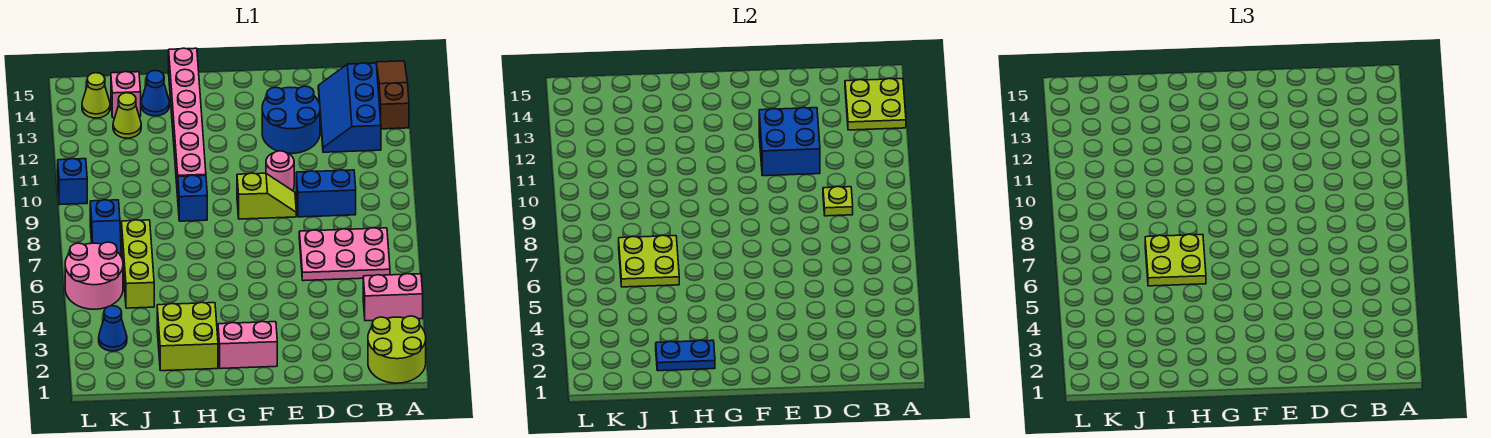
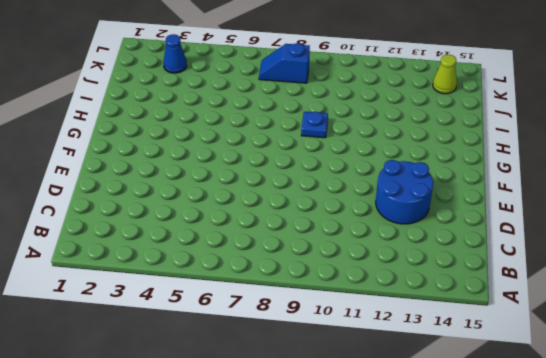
blue 1x1 plate [301,112,328,138] -> blue 1x1 brick [178,175,207,221]
none -> lime 2x2 round brick [368,316,426,383]
none -> pink 1x2 brick [363,274,423,321]
none -> brown 1x3 slope [376,61,409,129]

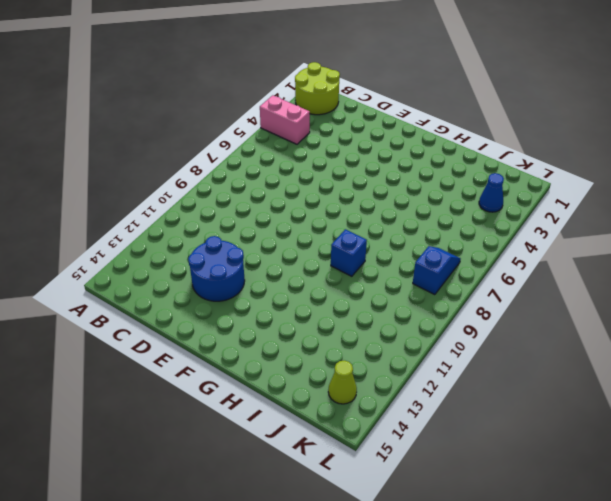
none -> brown 1x3 slope [376,61,409,129]
none -> pink 2x3 plate [299,228,390,281]
none -> blue 2x3 slope [318,63,381,152]

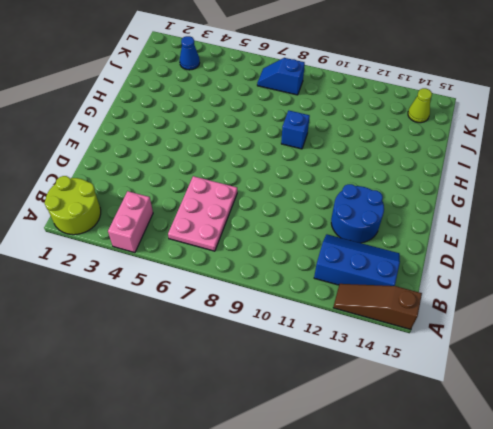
brown 1x3 slope [333,284,422,330] -> brown 1x3 slope turned to [376,61,409,129]
none -> blue 1x2 brick [296,170,356,217]
none -> lime 1x2 slope [237,173,296,219]
none -> pink 1x1 round brick [266,151,294,191]

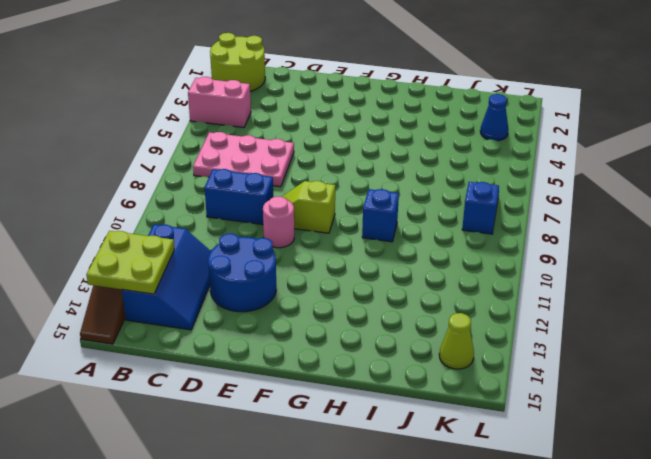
none -> pink 1x2 brick [218,321,277,369]
none -> lime 2x2 brick [157,302,218,371]
none -> pink 1x6 brick [169,48,206,197]

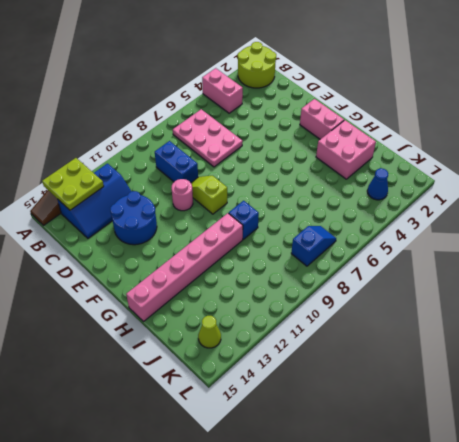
pink 2x2 brick [316,120,376,179] -> lime 2x2 brick [157,302,218,371]
none -> blue 1x1 cone [141,71,169,116]
none -> lime 1x3 brick [122,220,154,308]
none -> lime 1x1 cone [113,93,141,138]

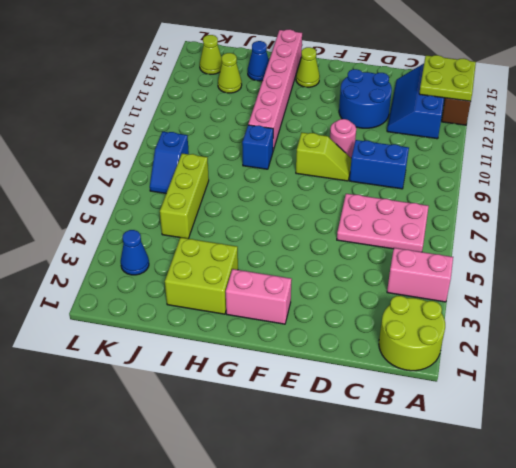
lime 1x1 cone [296,47,320,87] -> none
none -> pink 1x1 brick [111,72,141,118]
none -> pink 2x2 round brick [65,242,123,309]
none -> blue 1x1 brick [58,159,87,205]

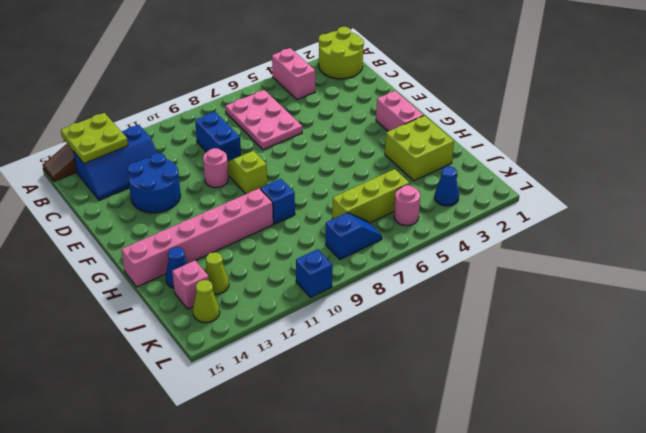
pink 1x1 round brick [394,185,420,226] -> pink 2x2 round brick [65,242,123,309]
none -> lime 1x1 plate [823,187,853,216]
none -> blue 2x2 brick [759,107,820,176]
none -> blue 1x2 plate [656,340,715,371]

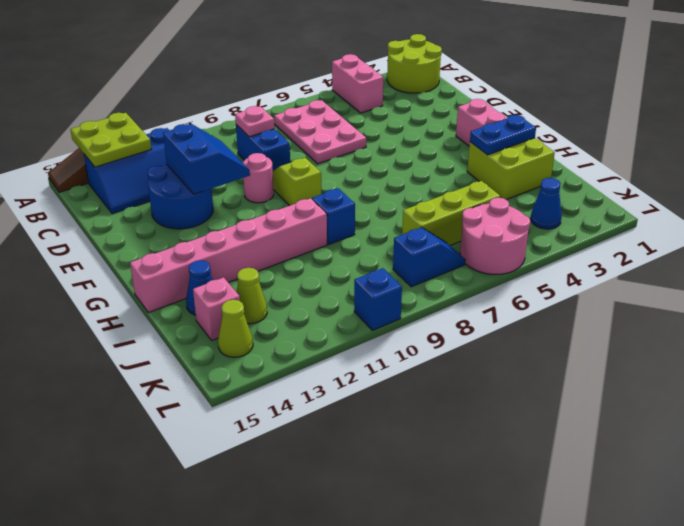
pink 1x1 plate [235,106,275,137] -> lime 1x1 plate [823,187,853,216]
blue 2x2 slope [163,124,250,194] -> blue 2x2 brick [759,107,820,176]
blue 1x2 plate [470,115,536,155] -> blue 1x2 plate turned to [656,340,715,371]
none -> lime 2x2 plate [619,235,679,287]
none -> lime 2x2 plate [1145,234,1206,286]

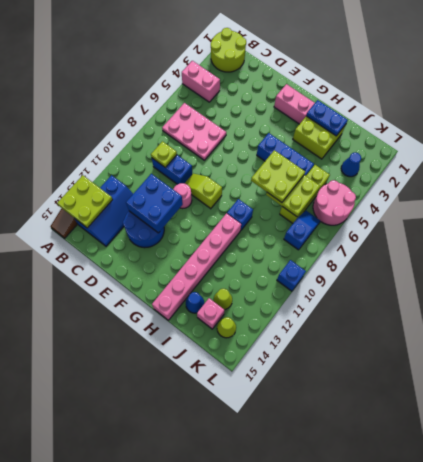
blue 1x3 brick [257,133,314,176] -> none

